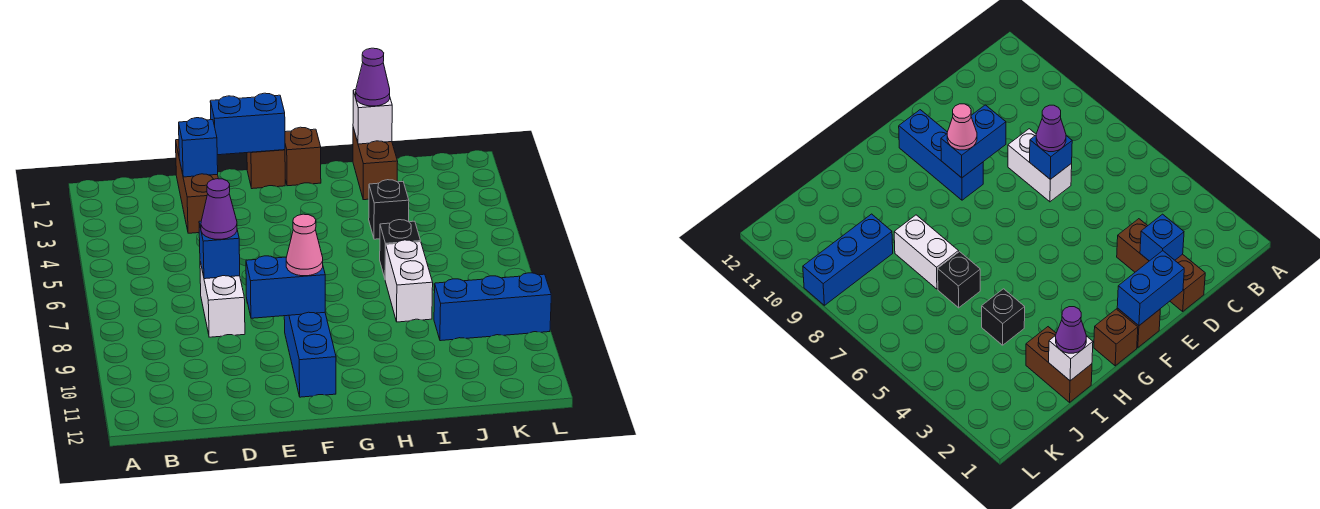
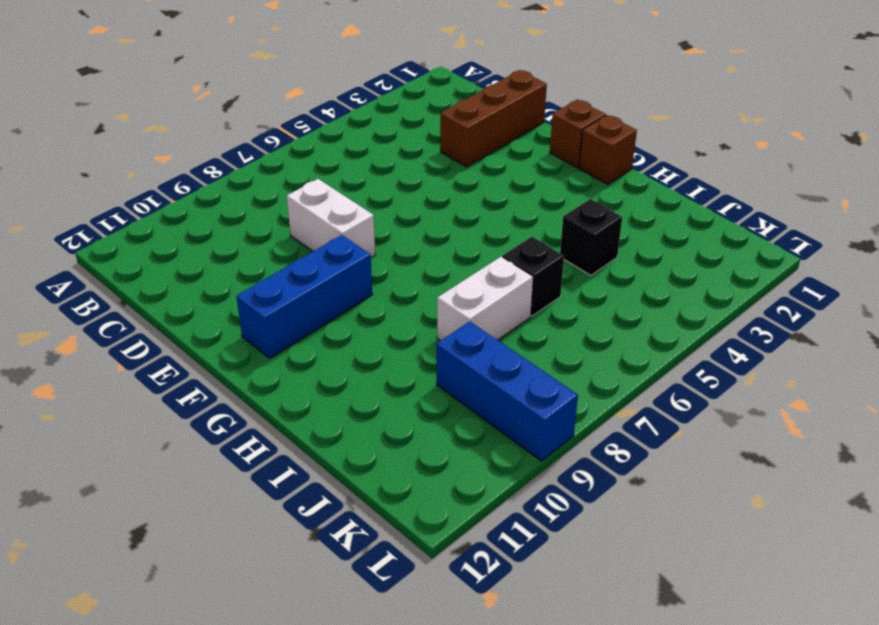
white 1x2 brick [287,179,375,258] -> white 1x2 brick turned to [200,262,245,337]
none -> brown 1x2 brick [353,128,398,200]
none -> blue 1x1 brick [179,118,218,177]
none -> blue 1x1 brick [199,221,240,279]

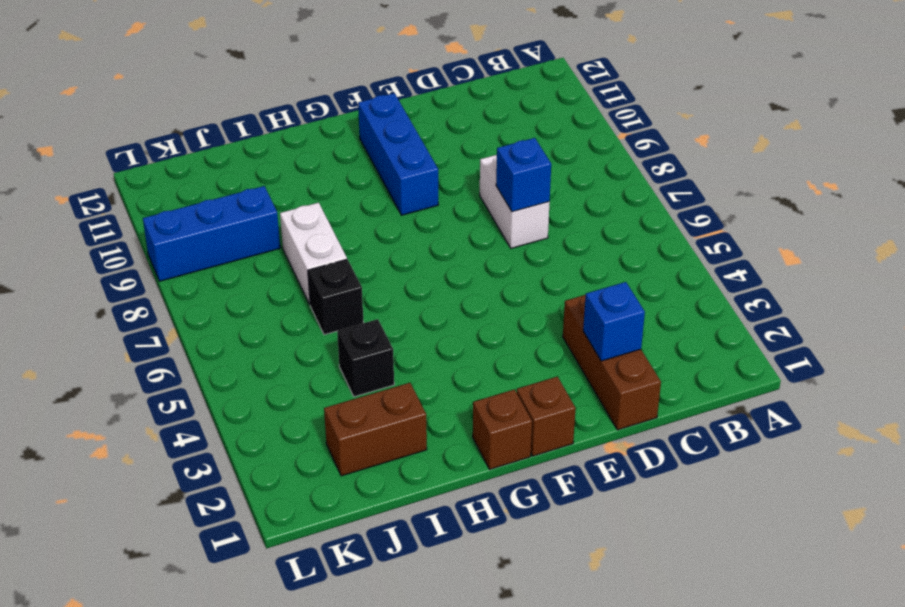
brown 1x2 brick [324,383,427,476] -> brown 1x2 brick turned to [353,128,398,200]
none -> blue 1x2 brick [210,93,285,155]
none -> blue 1x2 brick [246,256,325,318]
none -> white 1x1 brick [353,90,392,144]

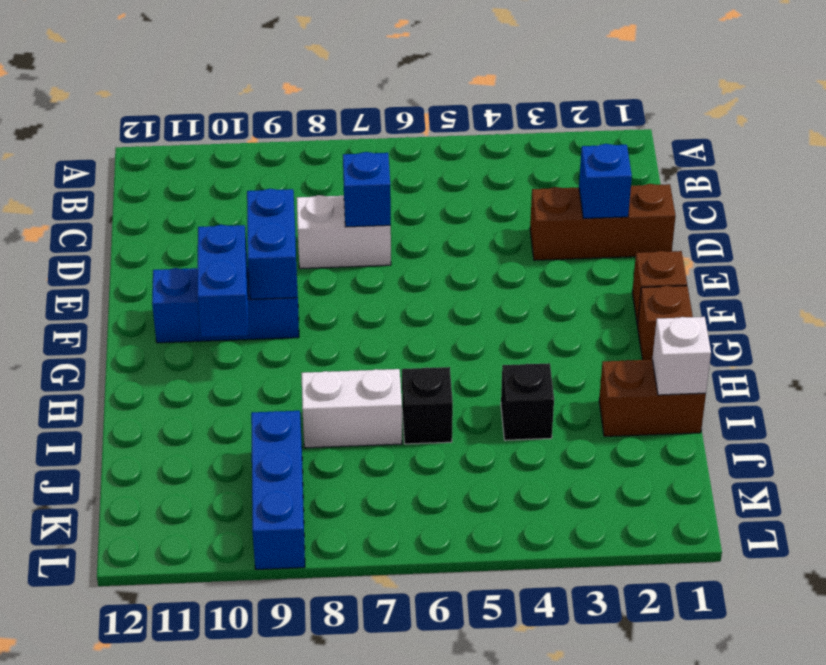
blue 1x2 brick [197,225,248,337] -> blue 1x2 brick moved to [210,93,285,155]
none -> purple 1x1 cone [201,179,237,239]
none -> pink 1x1 cone [286,214,323,276]
none -> purple 1x1 cone [356,48,390,106]

